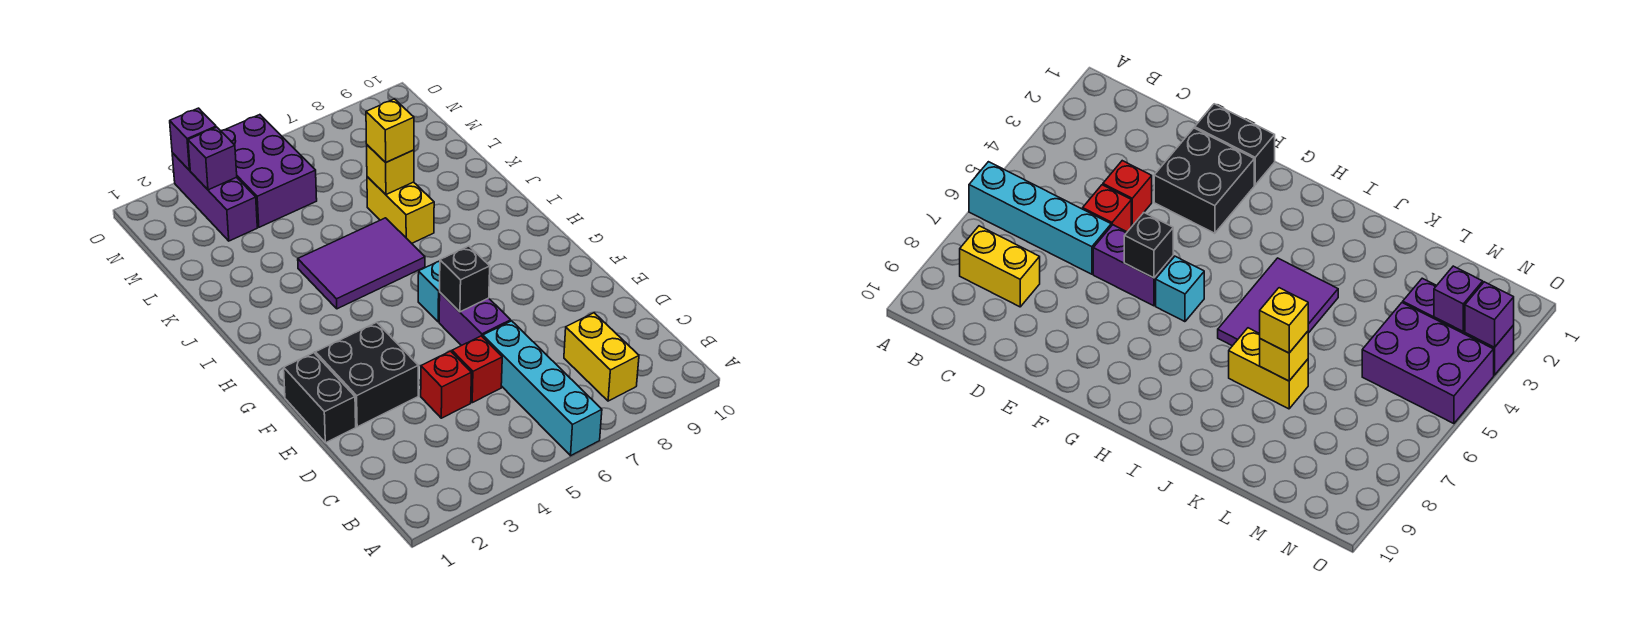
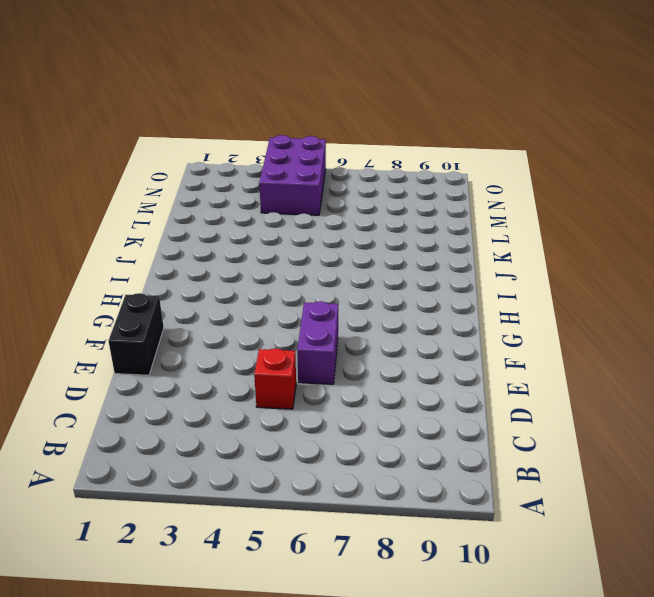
none -> cyan 1x4 brick [483,321,602,456]
none -> yellow 1x2 brick [564,313,639,401]
none -> red 1x1 brick [421,351,471,418]

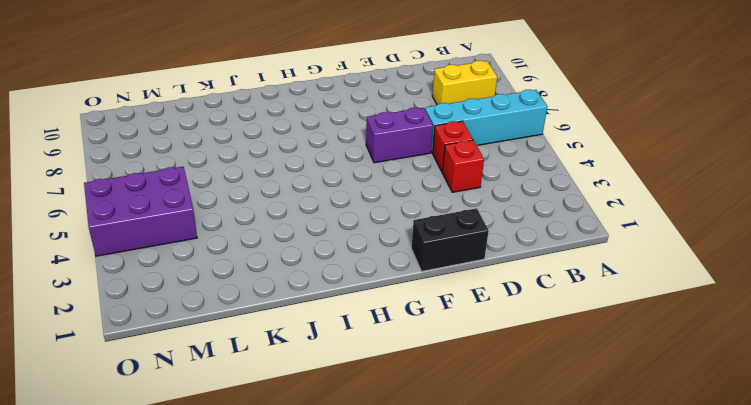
none -> black 2x2 brick [316,322,418,427]
none -> cyan 1x1 brick [418,261,440,322]
none -> purple 2x3 tile [298,218,425,309]

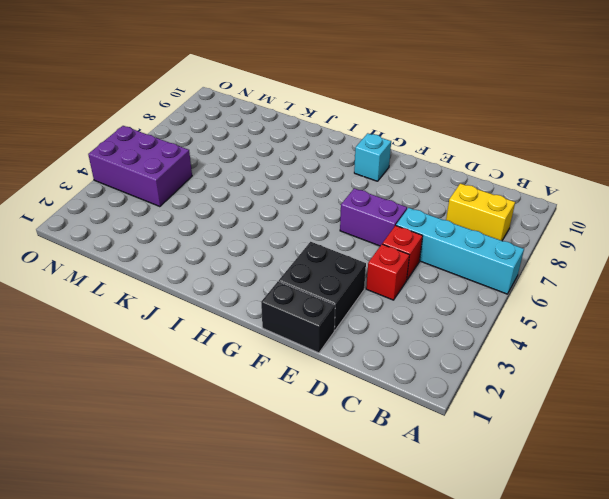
cyan 1x1 brick [354,133,391,181] -> cyan 1x1 brick moved to [418,261,440,322]
none -> purple 2x3 tile [298,218,425,309]
none -> yellow 1x2 brick [367,177,434,243]
none -> purple 1x3 brick [172,153,257,241]

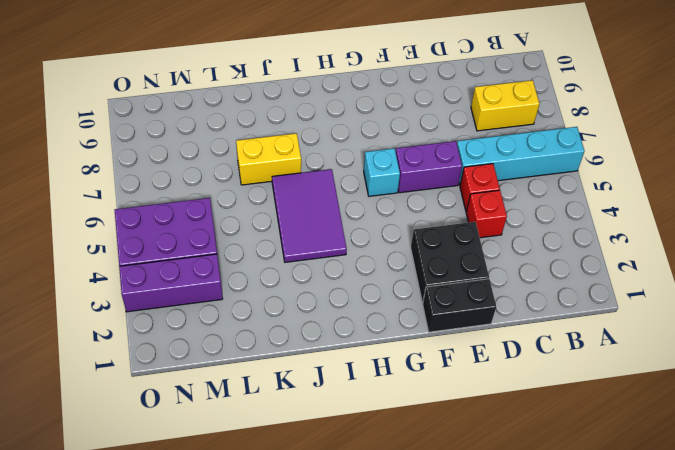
none -> black 1x1 brick [440,246,490,312]
none -> yellow 1x1 brick [367,145,414,195]
none -> purple 1x1 brick [188,127,237,190]

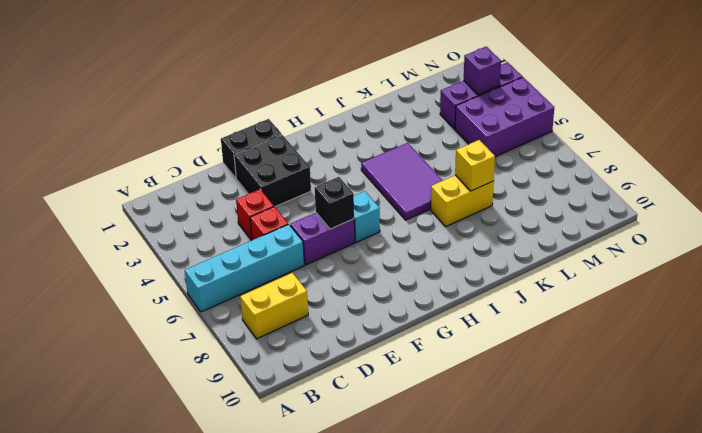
none -> purple 1x1 brick [170,108,216,170]
none -> yellow 1x1 brick [366,99,414,162]

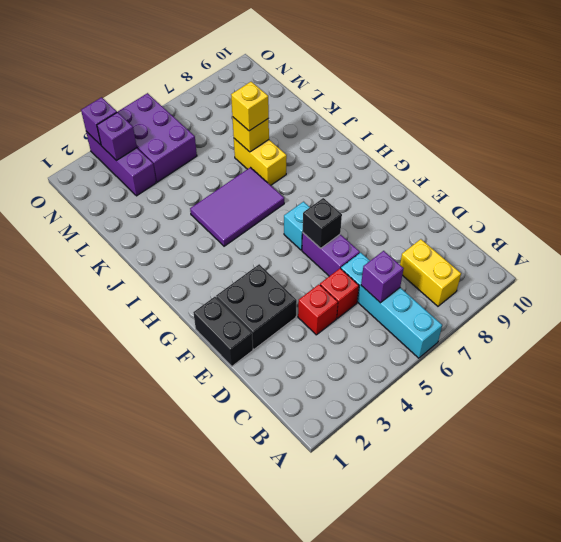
purple 1x1 brick [361,251,404,303] -> none

